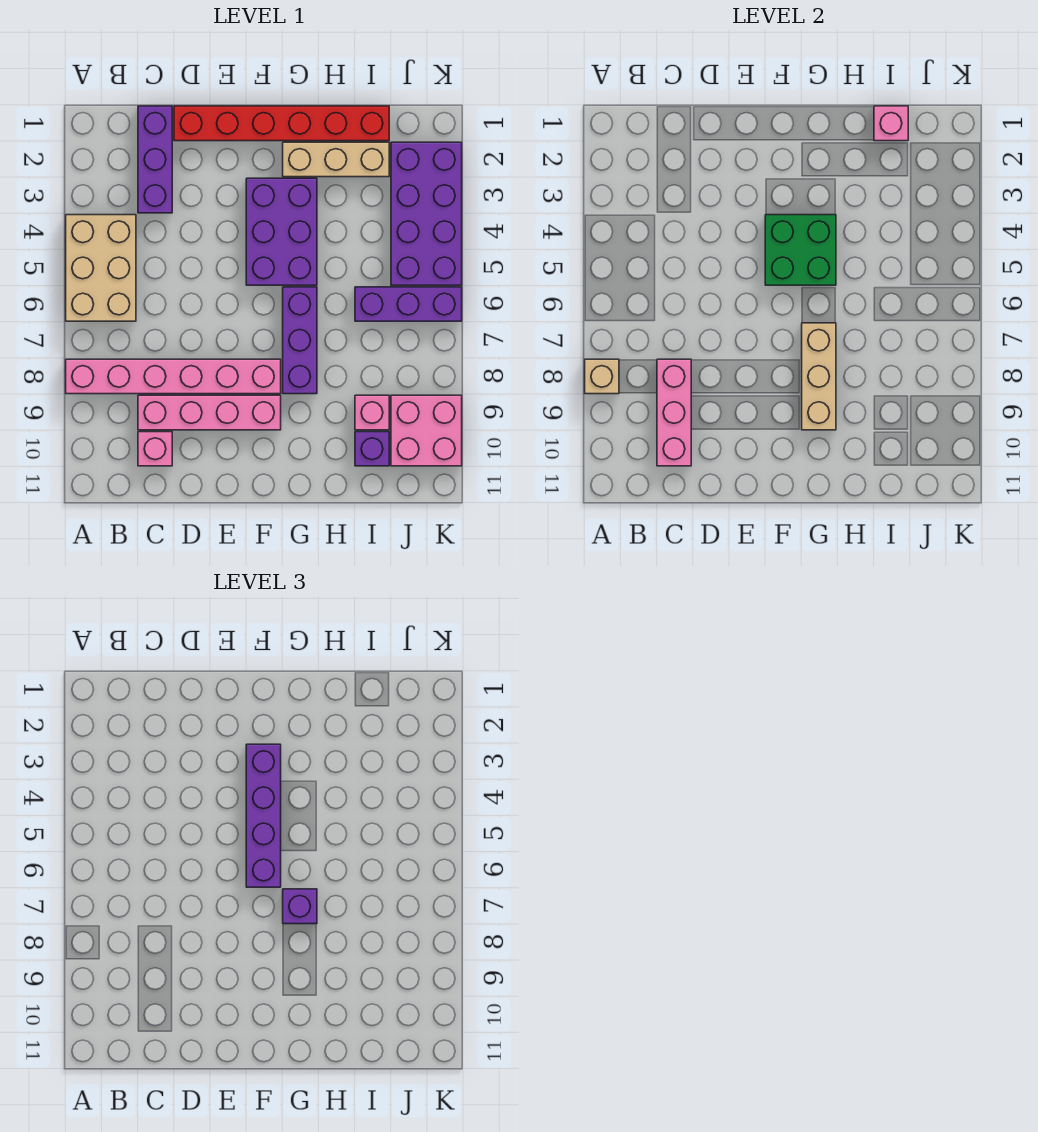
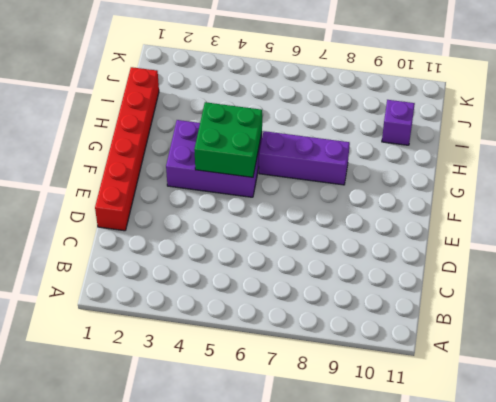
none -> tan 2x3 brick [66,215,136,321]
none -> pink 1x6 brick [66,359,281,394]
none -> purple 1x3 brick [138,106,172,213]

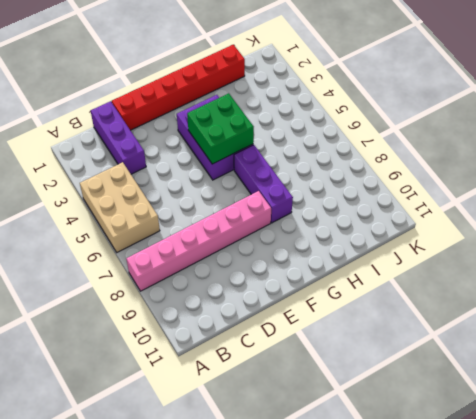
none -> pink 1x4 brick [138,395,281,430]
none -> pink 1x1 brick [138,432,172,466]
none -> tan 1x3 brick [283,142,389,177]

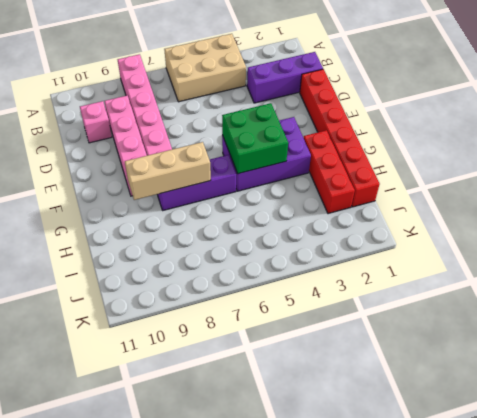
red 1x3 brick [304,130,355,214] -> tan 1x3 brick [283,142,389,177]
none -> purple 1x3 brick [355,287,462,321]
none -> pink 1x1 brick [355,395,389,430]
none -> purple 1x1 brick [355,432,389,466]

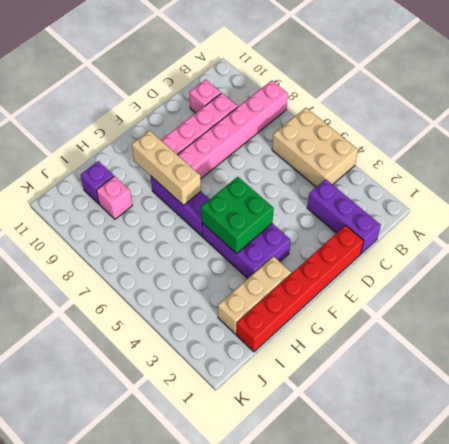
none -> purple 1x3 brick [355,287,462,321]
none -> purple 2x4 brick [391,142,462,285]
none -> pink 2x2 brick [391,395,462,466]

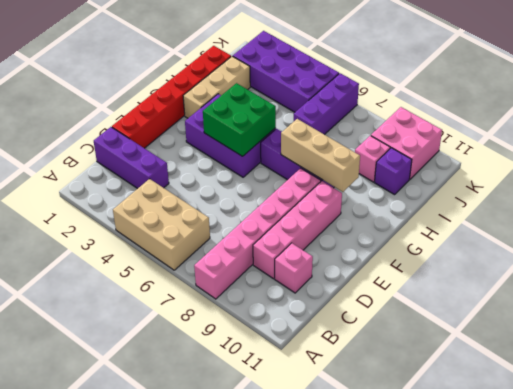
none -> tan 1x1 brick [585,359,619,394]
none -> pink 1x3 brick [657,359,691,466]
none -> pink 1x1 brick [874,106,908,141]

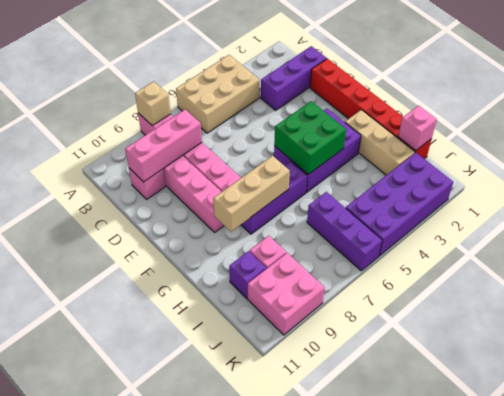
none -> purple 1x4 brick [246,744,281,887]
none -> purple 1x1 brick [283,889,317,924]

